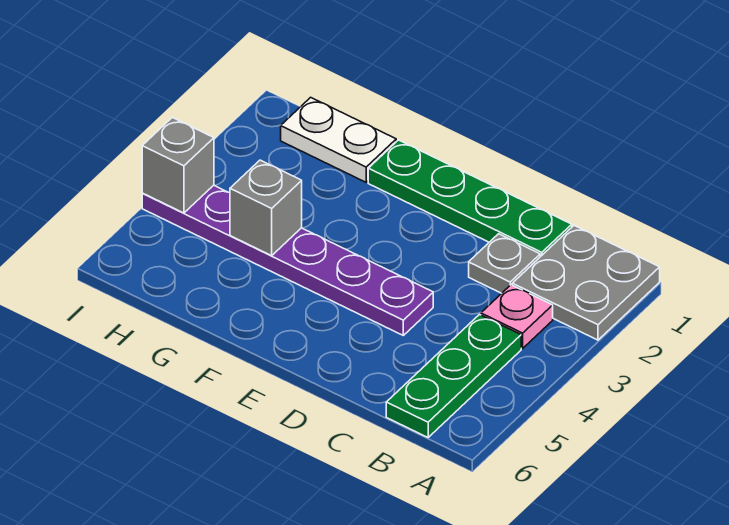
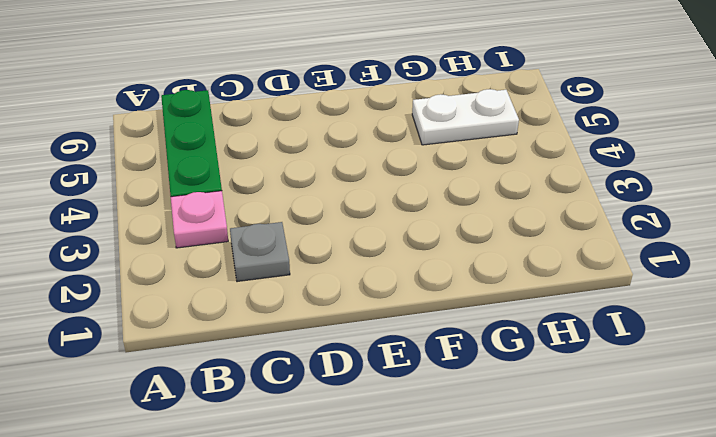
white 1x2 plate [412,89,519,145] -> white 1x2 plate moved to [281,97,396,182]
none -> grey 2x2 plate [512,226,660,340]
none -> green 1x4 plate [368,140,572,257]

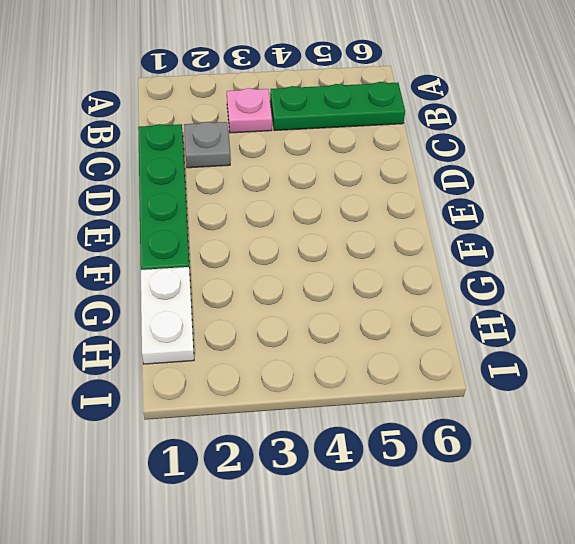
none -> grey 2x2 plate [512,226,660,340]
none -> purple 1x6 plate [142,185,433,335]

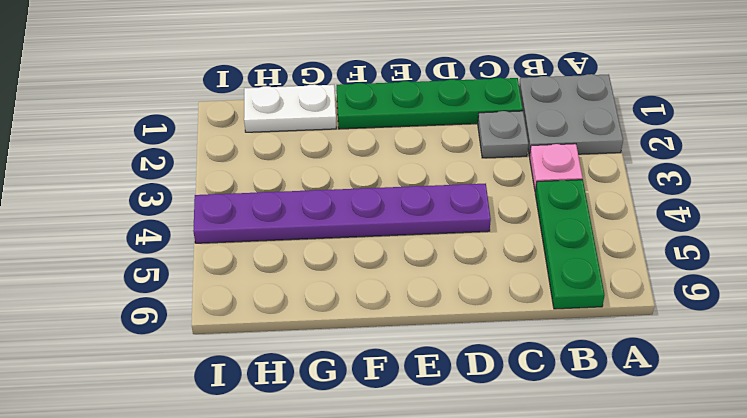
none -> grey 1x1 brick [230,160,302,256]
none -> grey 1x1 brick [142,118,214,213]

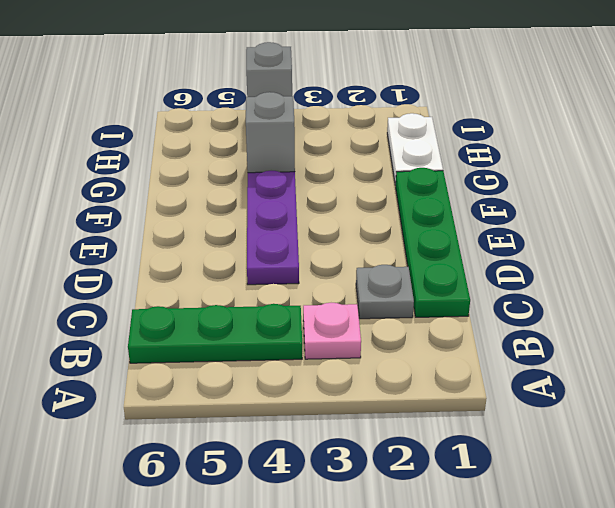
none -> grey 2x2 plate [512,226,660,340]

